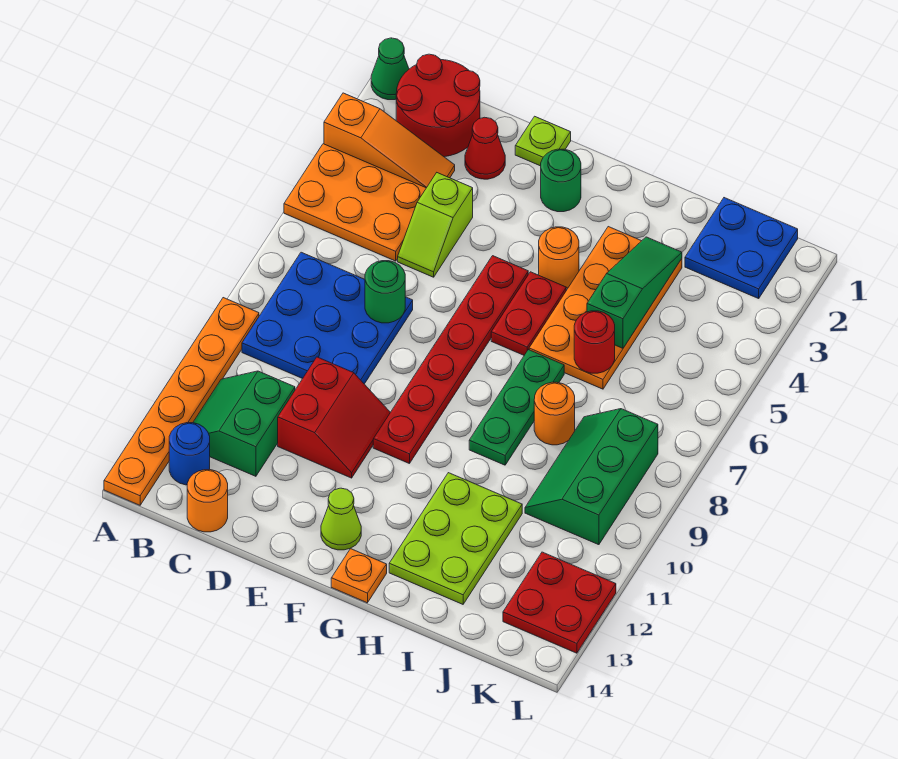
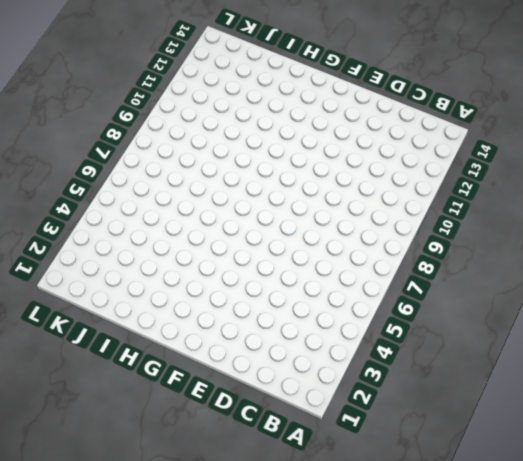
none -> green 1x1 cone [371,38,409,100]
none -> orange 1x3 slope [324,93,455,188]
none -> orange 2x3 plate [284,144,426,261]

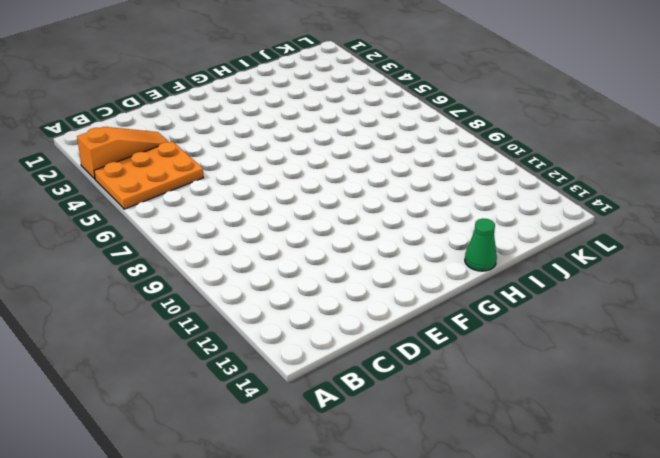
green 1x1 cone [465,219,497,271] -> green 1x1 cone moved to [371,38,409,100]
none -> orange 1x6 plate [104,298,259,505]
none -> red 2x2 round brick [396,54,480,157]
none -> blue 3x3 plate [242,252,413,384]

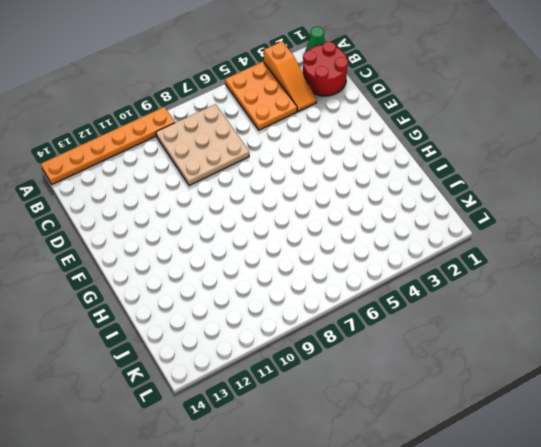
tan 3x3 plate [156,104,249,186] -> blue 3x3 plate [242,252,413,384]
none -> green 2x2 slope [193,371,295,476]
none -> blue 1x1 round brick [169,423,210,485]
none -> orange 1x1 round brick [187,470,228,532]

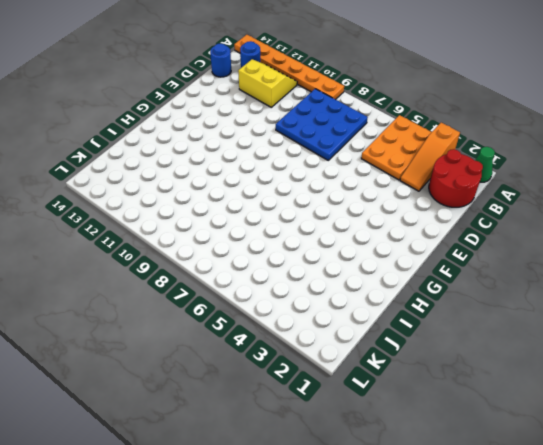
yellow 2x2 slope [238,59,297,107] -> green 2x2 slope [193,371,295,476]
blue 1x1 round brick [210,44,231,77] -> orange 1x1 round brick [187,470,228,532]
none -> red 1x1 cone [465,117,505,179]
none -> lime 1x2 slope [398,173,473,277]
none -> red 2x2 slope [278,357,390,478]

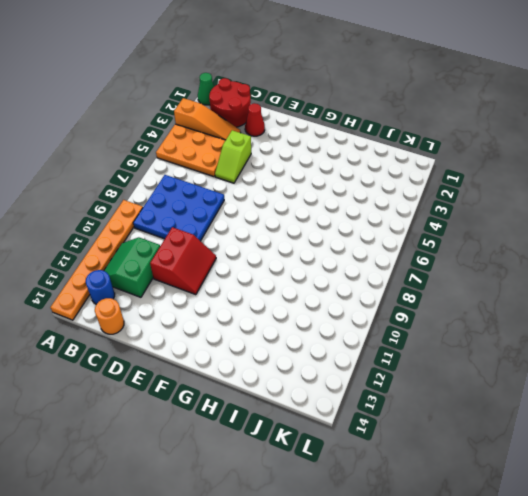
none -> lime 1x1 plate [515,116,571,166]
none -> green 1x1 round brick [541,149,581,212]
none -> red 1x6 plate [373,256,528,464]

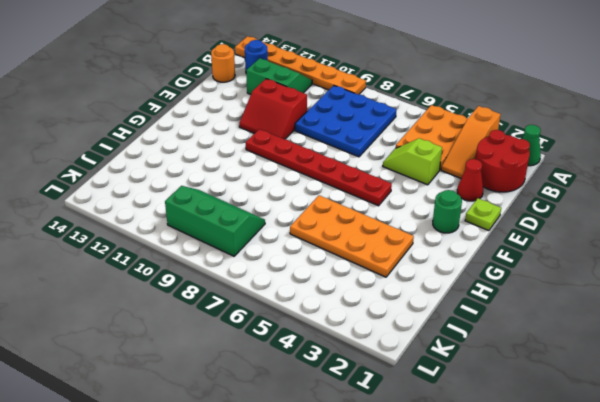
none -> lime 1x1 cone [321,488,361,550]
none -> orange 1x1 round brick [539,227,579,288]
none -> red 1x2 plate [491,272,566,355]

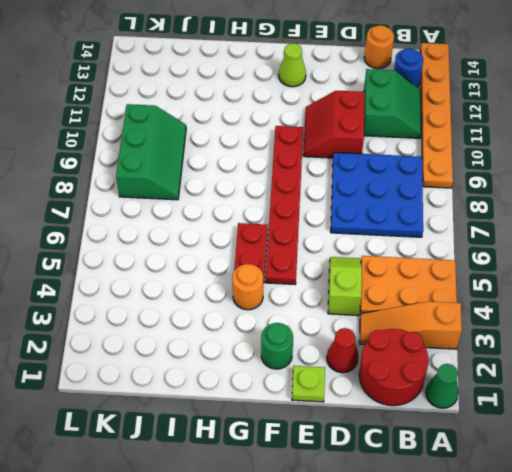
none -> orange 1x1 plate [331,549,387,603]
none -> orange 2x4 plate [529,227,682,389]
none -> green 1x3 plate [469,350,564,465]

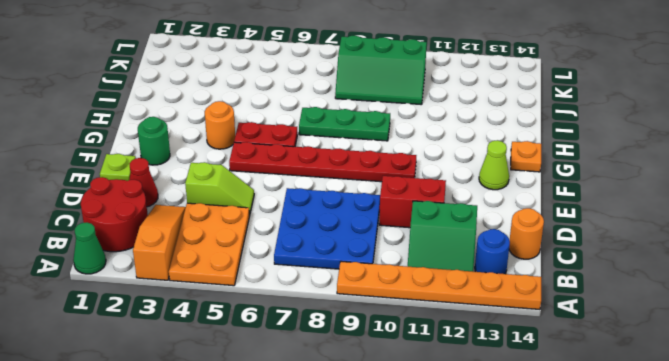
none -> orange 2x4 plate [529,227,682,389]
none -> lime 2x3 plate [389,473,522,604]
none -> orange 1x1 round brick [534,382,575,445]

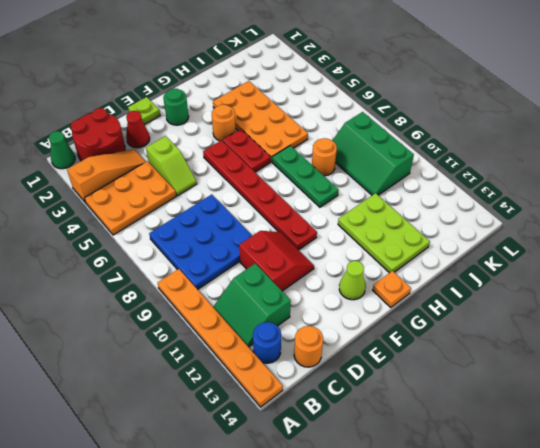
none -> blue 2x2 plate [685,198,798,298]
none -> red 2x2 plate [503,552,616,653]
none -> green 1x1 round brick [365,261,405,323]

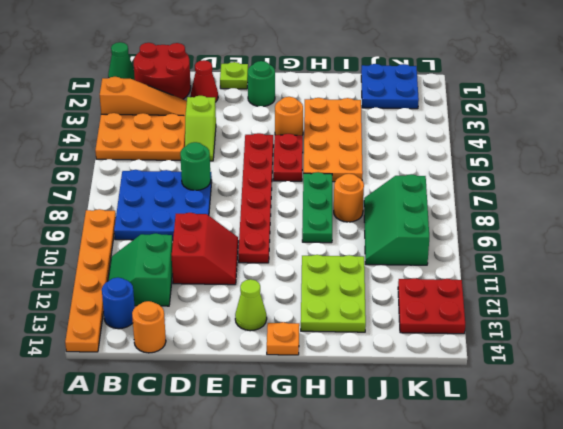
none -> green 1x3 slope [587,237,682,348]
none -> red 1x1 round brick [574,311,615,373]

